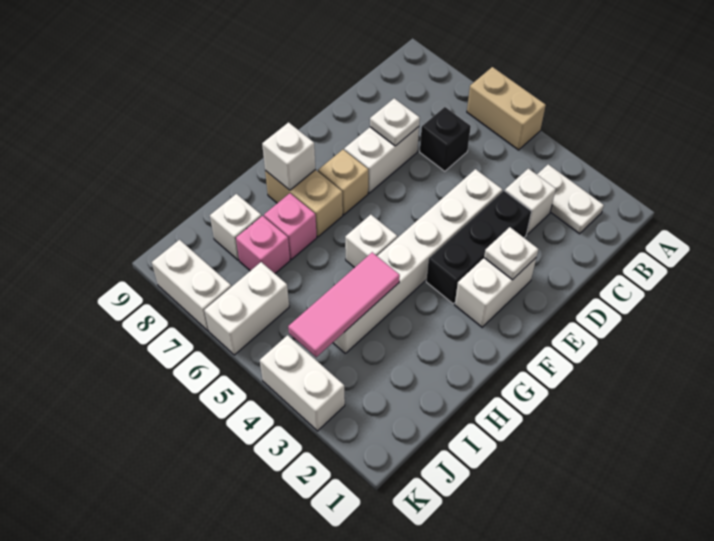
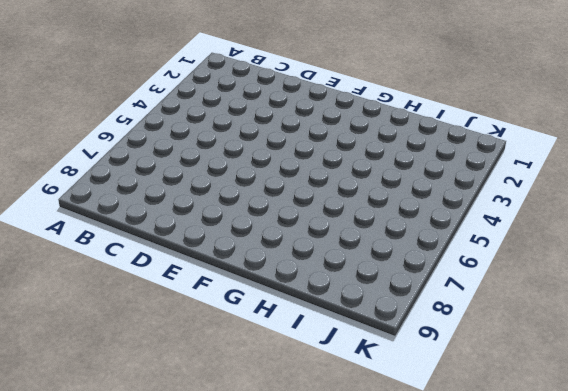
none -> tan 1x2 brick [467,67,546,150]
none -> white 1x2 plate [537,164,604,234]
none -> white 1x1 brick [505,168,556,234]

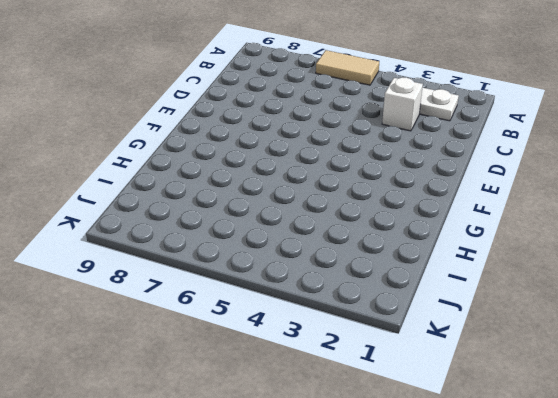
tan 1x2 tile [316,50,379,85] -> tan 1x2 brick [467,67,546,150]
none -> black 1x1 brick [420,107,471,171]
none -> black 1x3 brick [426,191,531,304]
none -> white 1x6 brick [333,169,502,353]

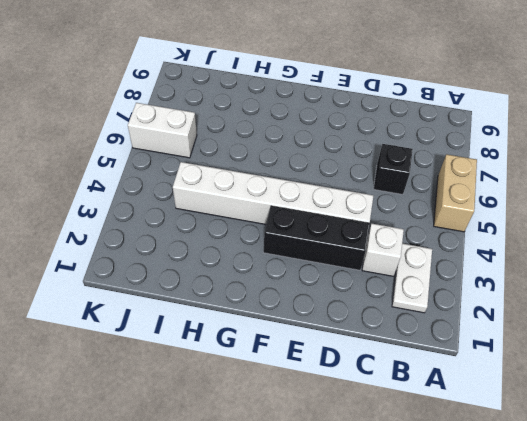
none -> white 1x2 brick [344,127,419,193]
none -> white 1x2 brick [455,258,536,327]
none -> tan 1x1 brick [318,150,368,215]

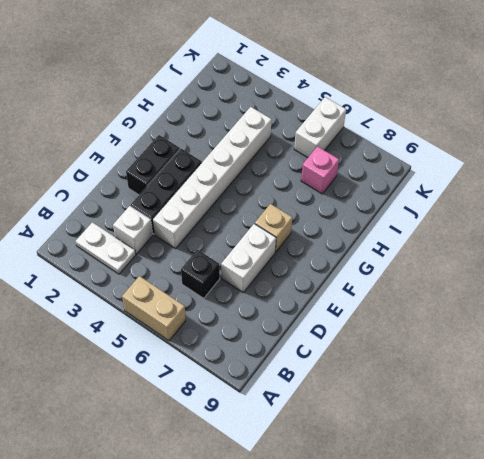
black 1x2 brick [126,135,180,195] -> white 1x2 brick [455,258,536,327]
none -> white 1x1 brick [345,215,397,268]
none -> tan 1x2 brick [265,170,343,237]
none -> pink 1x1 brick [264,193,317,260]

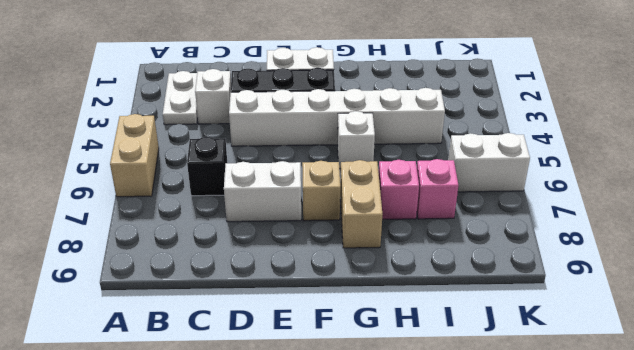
none -> white 1x1 brick [210,194,261,260]
none -> white 1x2 brick [260,335,345,431]
none -> white 1x2 brick [152,240,231,331]

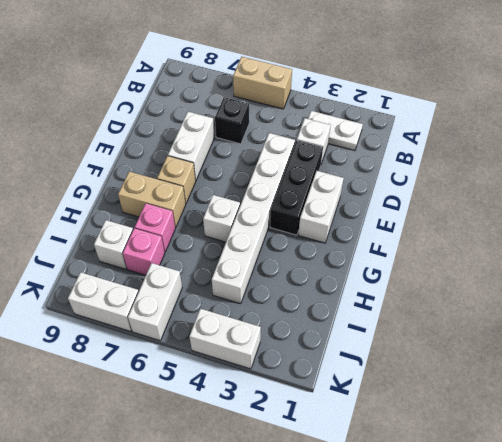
none -> white 1x1 plate [370,98,420,146]
none -> white 1x1 plate [484,227,538,280]
none -> white 1x1 brick [262,122,316,190]

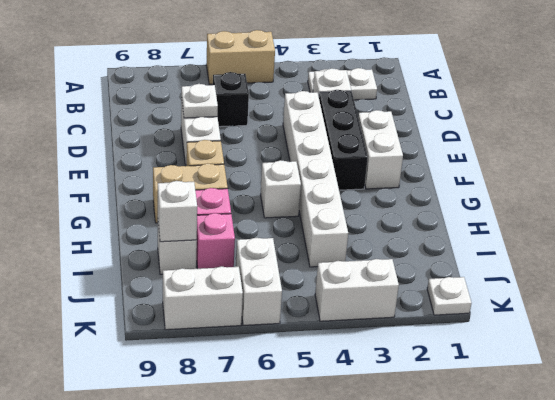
white 1x1 brick [158,181,197,242] -> white 1x1 brick moved to [262,122,316,190]
white 1x1 plate [427,277,471,315] -> white 1x1 plate moved to [484,227,538,280]
none -> pink 1x3 tile [288,252,400,357]

